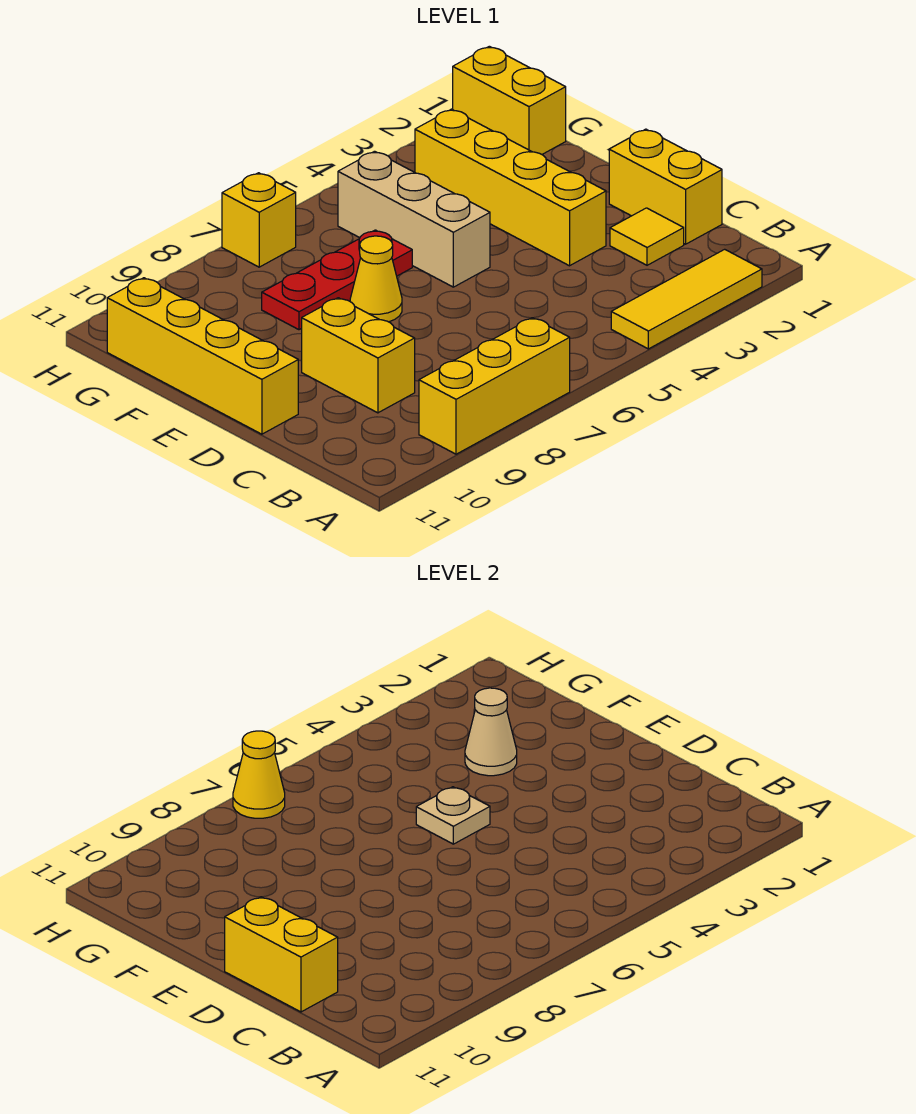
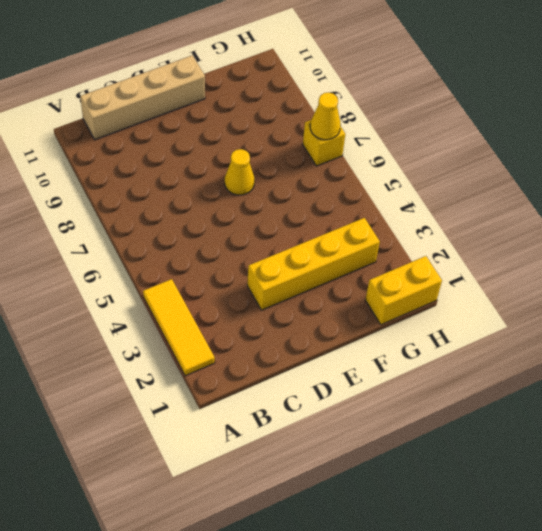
tan 1x4 brick [80,55,205,140] -> yellow 1x4 brick [107,278,298,434]
none -> yellow 1x3 brick [419,318,570,454]
none -> yellow 1x2 brick [609,129,722,244]
none -> yellow 1x1 tile [610,208,684,265]

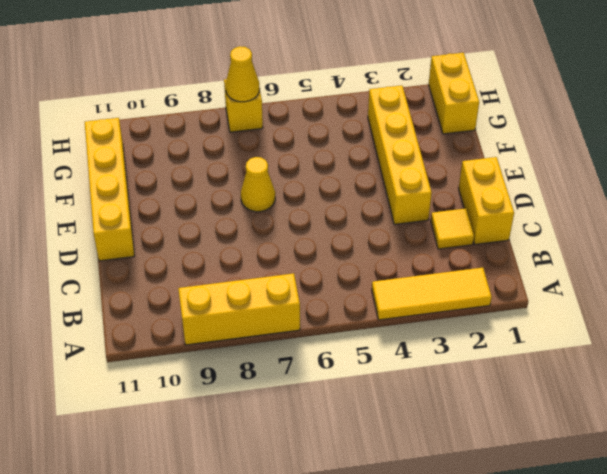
none -> yellow 1x2 brick [302,298,415,413]
none -> tan 1x3 brick [338,151,490,287]
none -> red 1x3 plate [262,230,412,330]

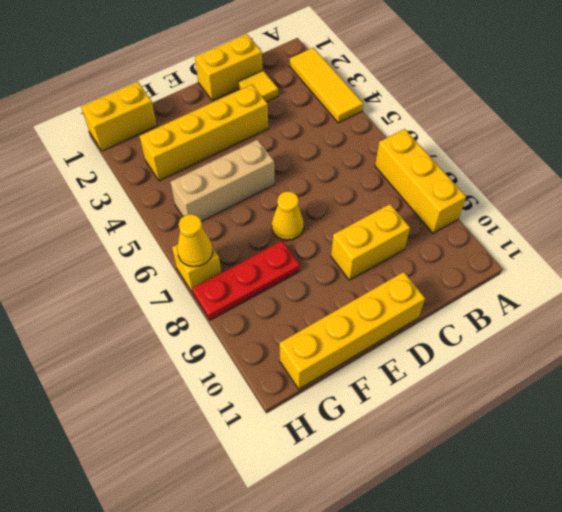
red 1x3 plate [192,241,300,320] -> red 1x3 plate turned to [262,230,412,330]
none -> yellow 1x2 brick [225,897,338,1012]
none -> tan 1x1 plate [416,787,490,844]
none -> tan 1x1 cone [465,688,517,776]

